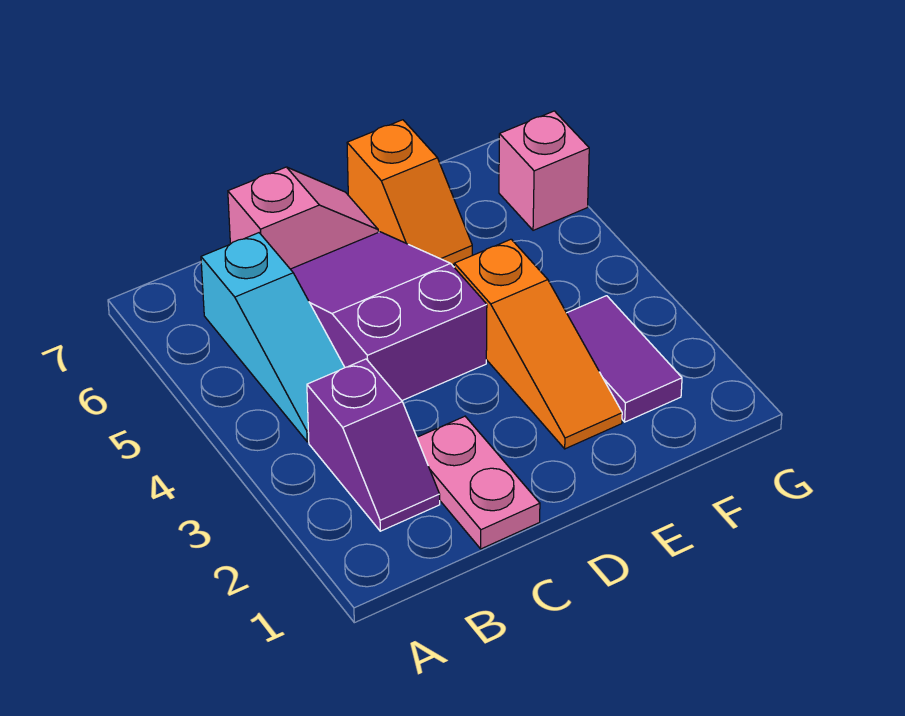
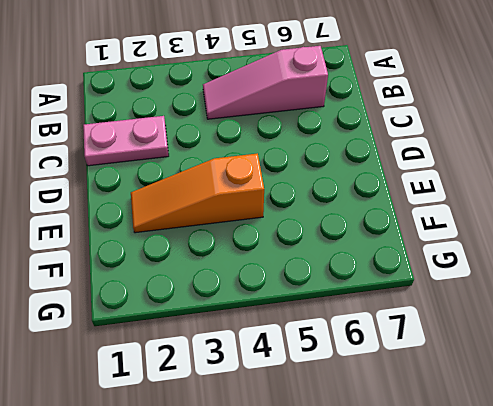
pink 1x3 slope [203,46,328,119] -> cyan 1x3 slope [201,233,345,442]
none -> purple 1x2 slope [307,359,440,531]
none -> purple 2x3 slope [291,232,487,401]

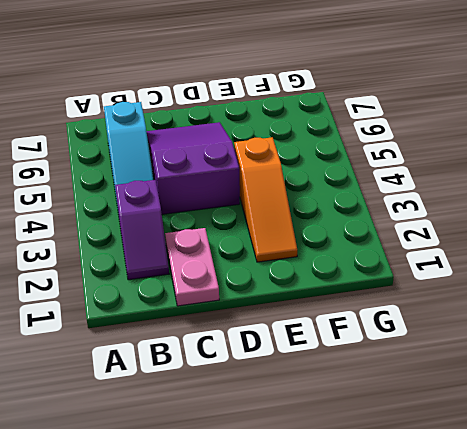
none -> pink 1x2 slope [228,167,378,269]
none -> orange 1x2 slope [347,120,472,265]

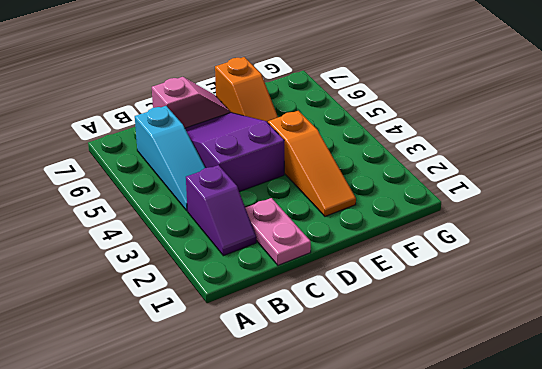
none -> purple 1x2 tile [567,296,682,422]
none -> pink 1x1 brick [499,111,589,230]

